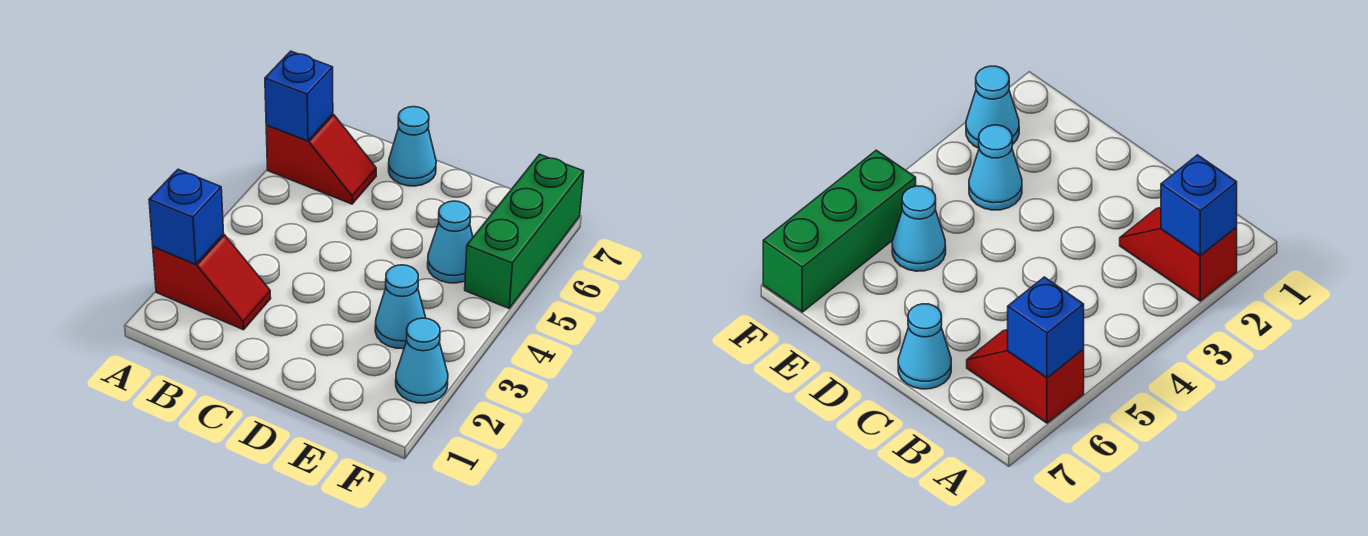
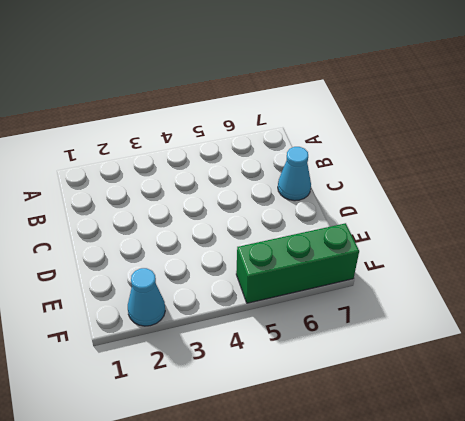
none -> red 1x2 slope [153,234,271,330]
none -> red 1x2 slope [266,114,376,204]

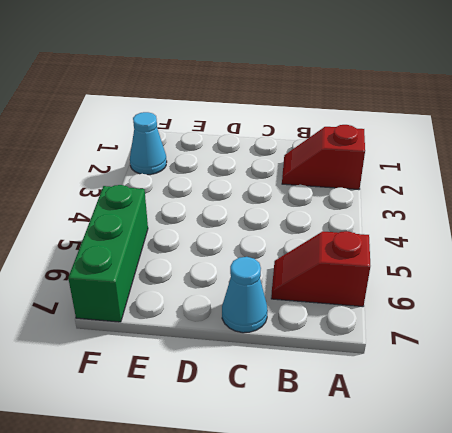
none -> cyan 1x1 cone [375,265,426,349]
none -> cyan 1x1 cone [428,201,473,283]

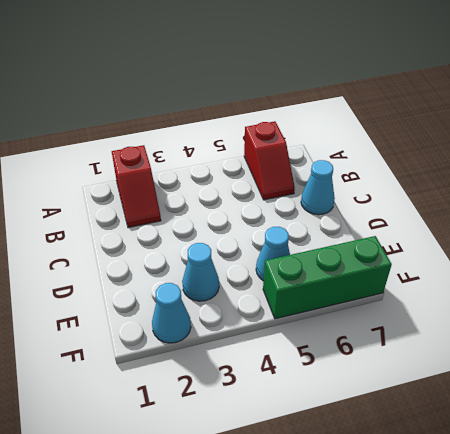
none -> blue 1x1 brick [149,169,224,264]
none -> blue 1x1 brick [265,51,333,141]

